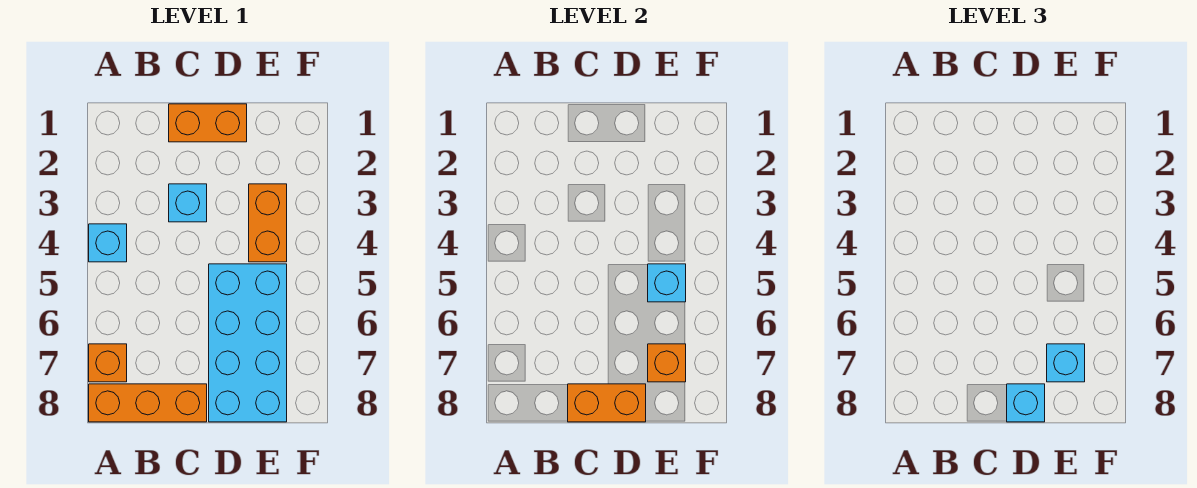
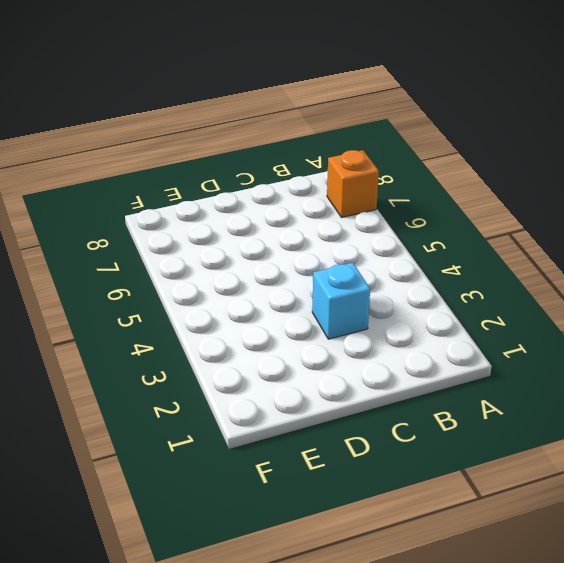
none -> cyan 1x1 brick [89,224,127,262]
none -> orange 1x3 brick [89,384,207,422]
none -> orange 1x2 brick [169,104,247,142]

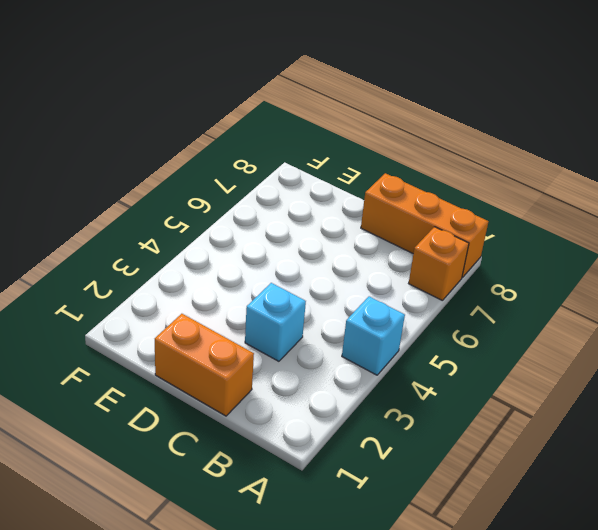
none -> cyan 2x4 brick [209,264,287,422]
none -> orange 1x2 brick [249,184,287,262]
none -> orange 1x2 brick [568,384,646,422]

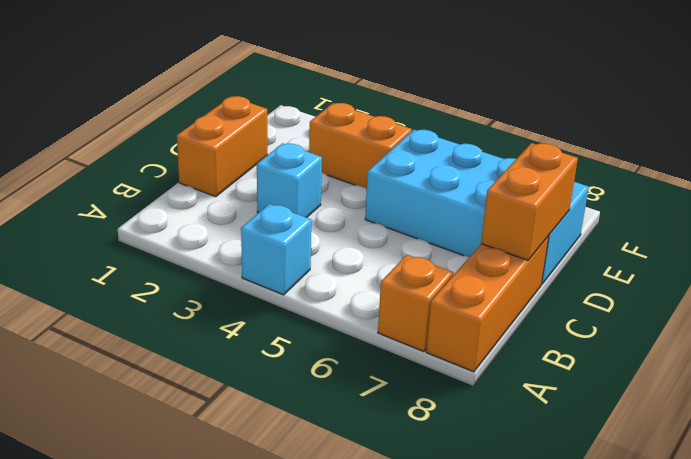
none -> cyan 1x1 brick [648,264,686,302]
none -> orange 1x1 brick [648,344,686,382]
none -> cyan 1x1 brick [1007,384,1045,422]

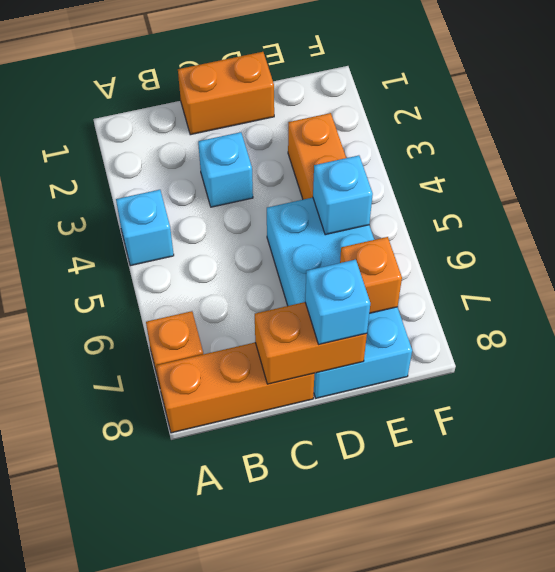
none -> cyan 1x1 brick [1047,344,1085,382]

